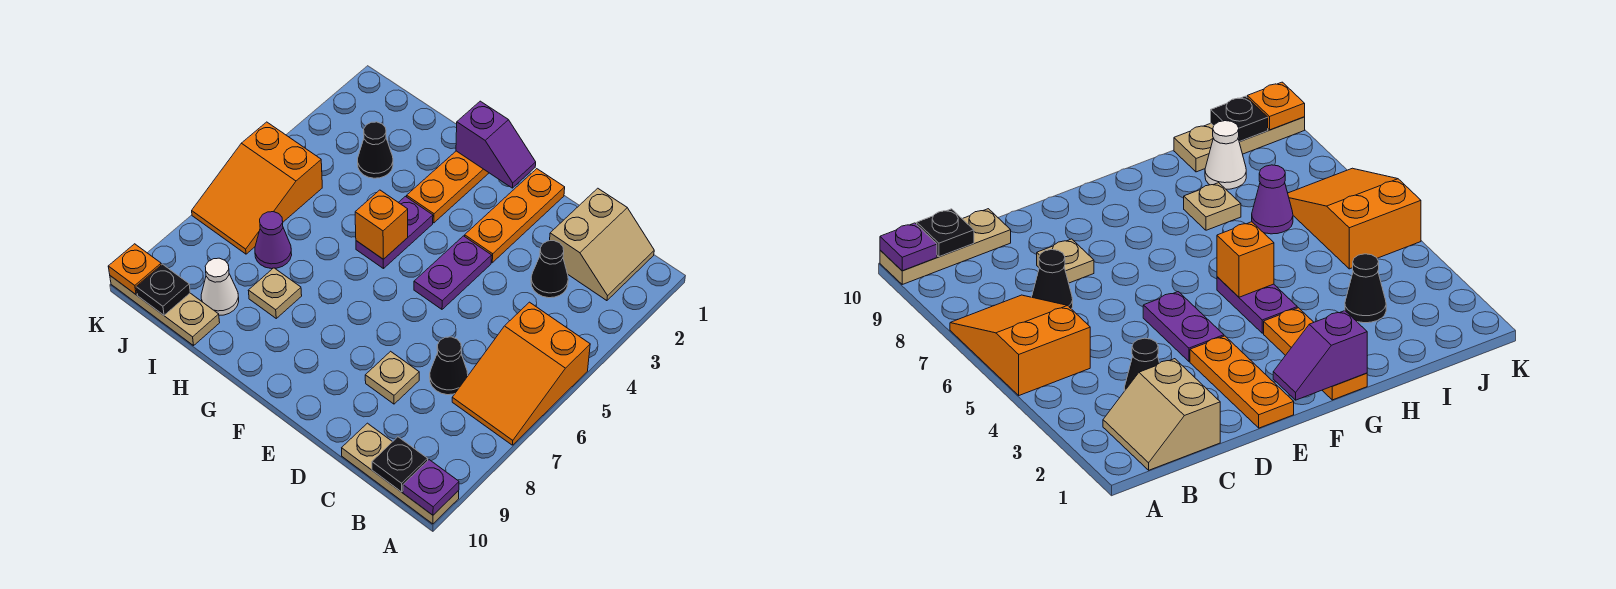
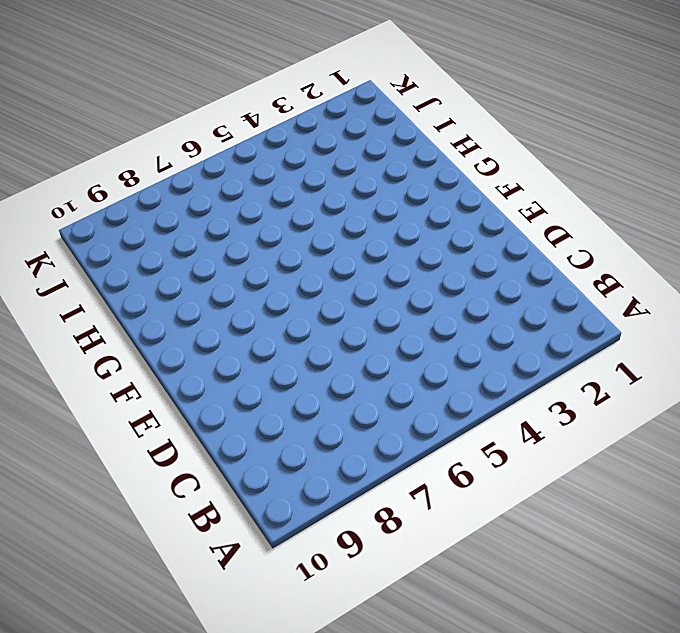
none -> orange 2x3 slope [452,302,590,445]
none -> tan 1x3 plate [342,423,459,524]
none -> tan 2x2 slope [550,188,654,301]

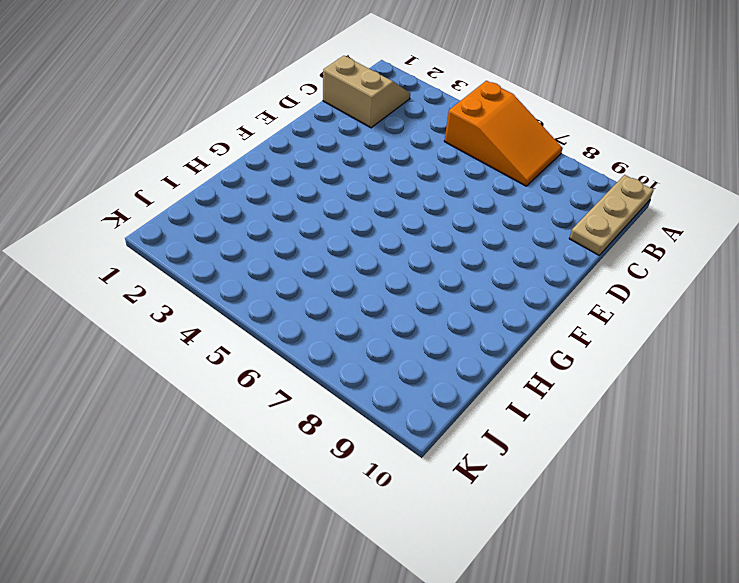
none -> black 1x1 cone [531,241,568,298]
none -> black 1x1 cone [430,337,468,395]
none -> tan 1x1 plate [365,351,419,404]

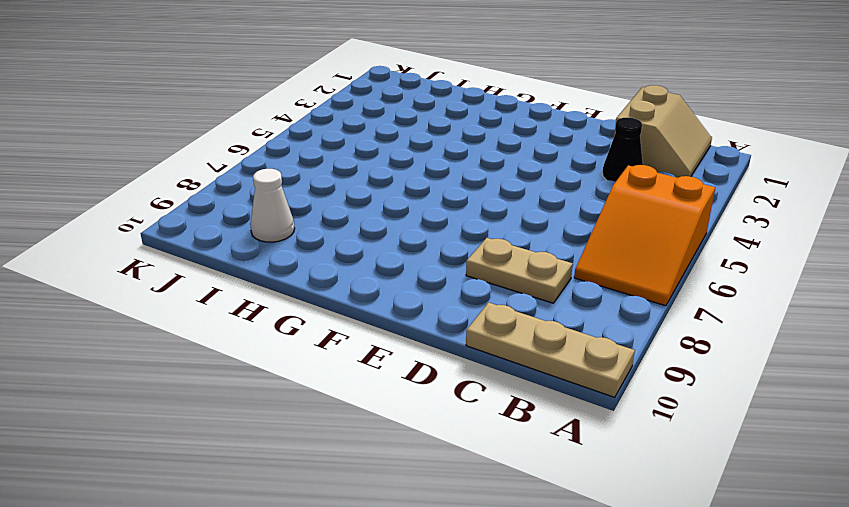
tan 1x2 plate [466,238,573,303] -> tan 1x1 plate [365,351,419,404]
none -> black 1x1 cone [430,337,468,395]
none -> orange 1x3 plate [465,169,565,263]
none -> purple 1x2 plate [414,236,492,309]

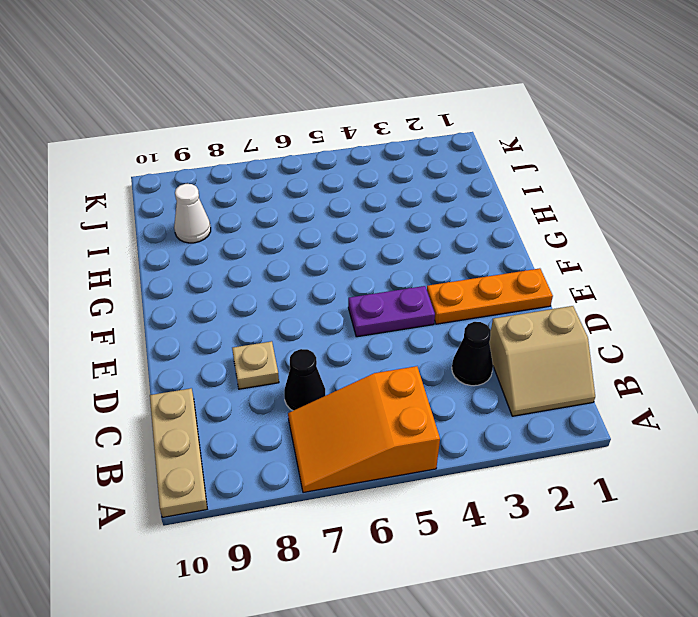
none -> orange 1x3 plate [407,151,489,223]
none -> purple 1x2 plate [356,196,433,269]
none -> tan 1x1 plate [248,268,302,318]

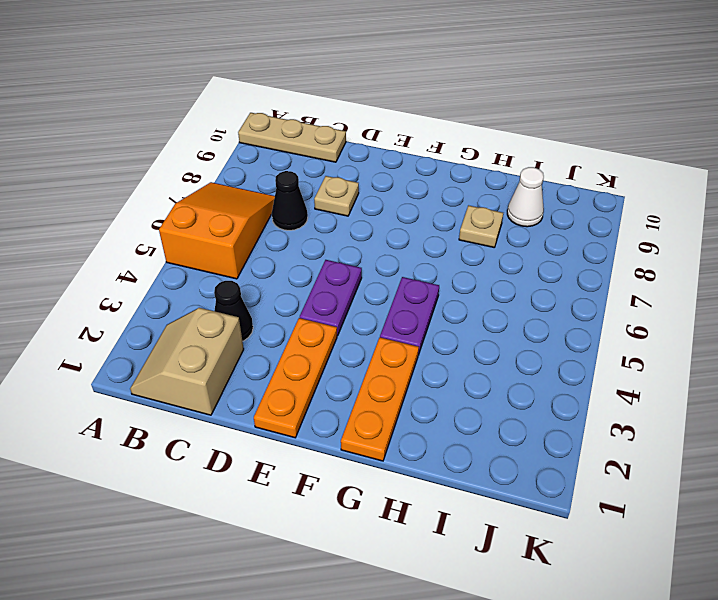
none -> black 1x1 cone [358,122,393,178]
none -> purple 1x1 cone [255,212,292,269]
none -> tan 1x3 plate [110,276,220,346]

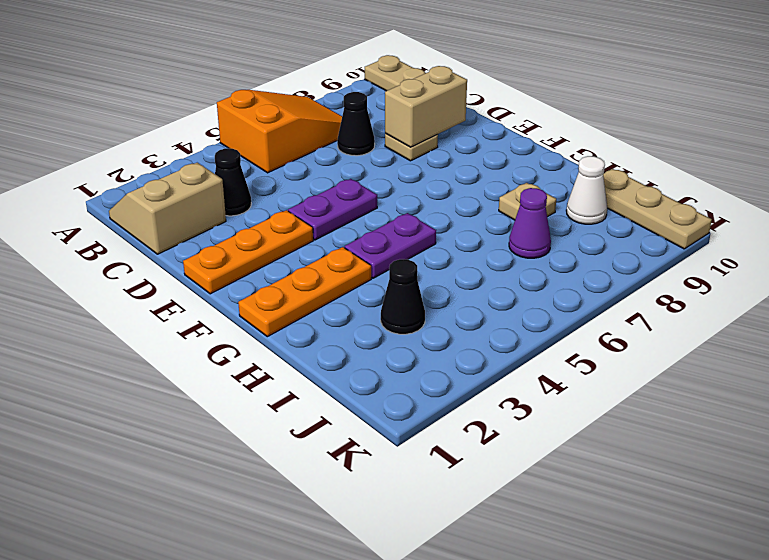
tan 1x2 brick [385,66,467,147] -> none
none -> orange 2x3 slope [192,122,322,254]
none -> purple 1x1 plate [403,460,459,515]
none -> black 1x1 plate [372,437,428,492]

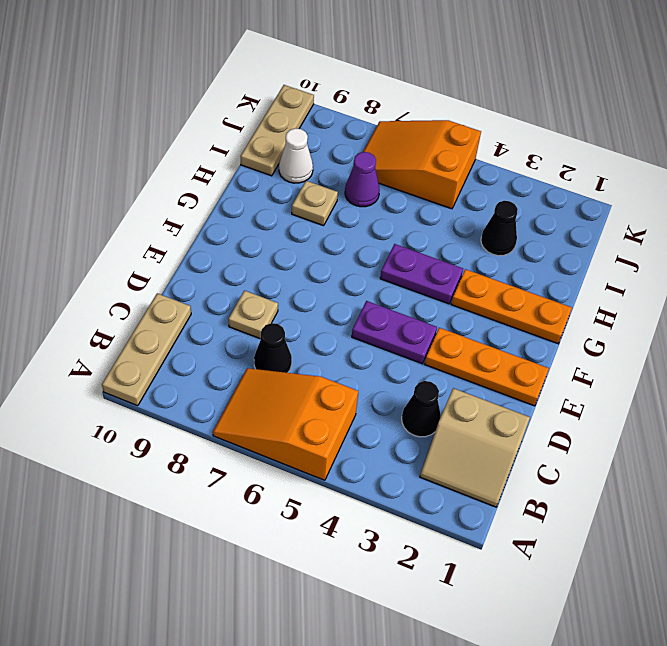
none -> purple 1x1 plate [403,460,459,515]
none -> black 1x1 plate [372,437,428,492]
none -> purple 1x2 slope [456,101,536,188]

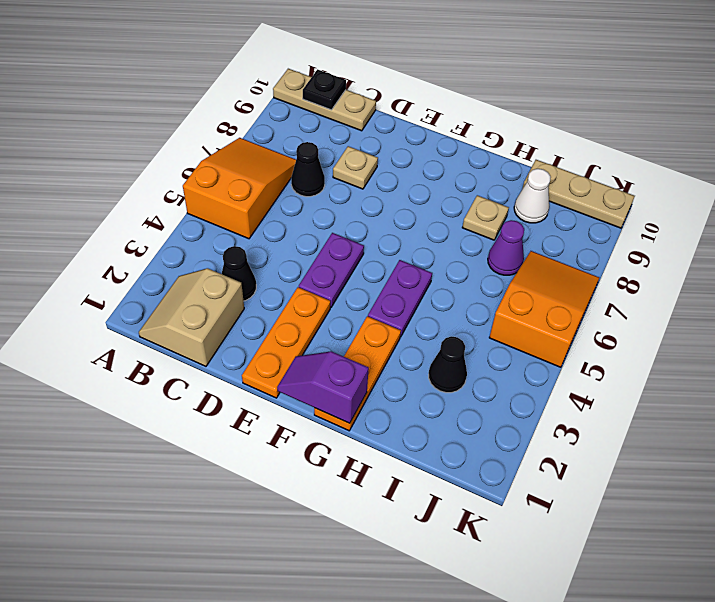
none -> purple 1x1 plate [403,460,459,515]
none -> orange 1x1 brick [355,190,408,259]
none -> black 1x1 plate [136,264,190,315]

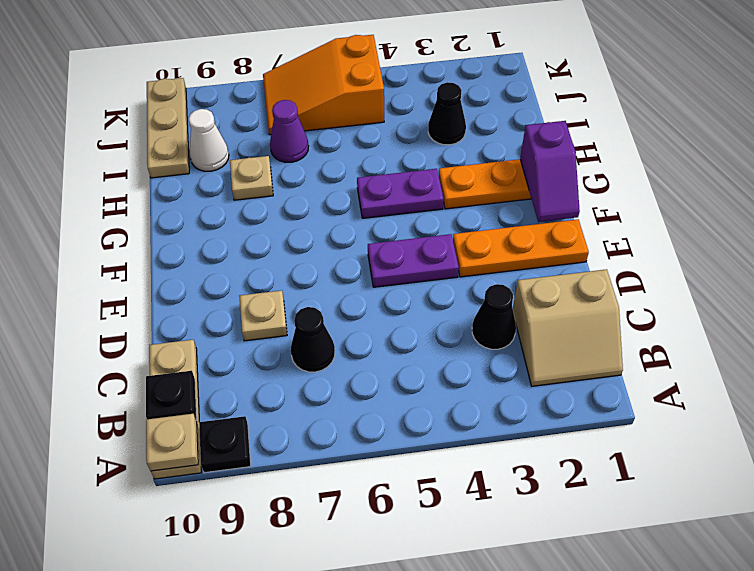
black 1x1 plate [199,416,251,473] -> black 1x1 plate moved to [136,264,190,315]
tan 1x1 plate [146,414,198,471] -> purple 1x1 plate [403,460,459,515]
none -> orange 2x3 slope [452,302,590,445]
none -> orange 1x1 brick [355,190,408,259]
none -> orange 1x1 plate [108,244,161,294]

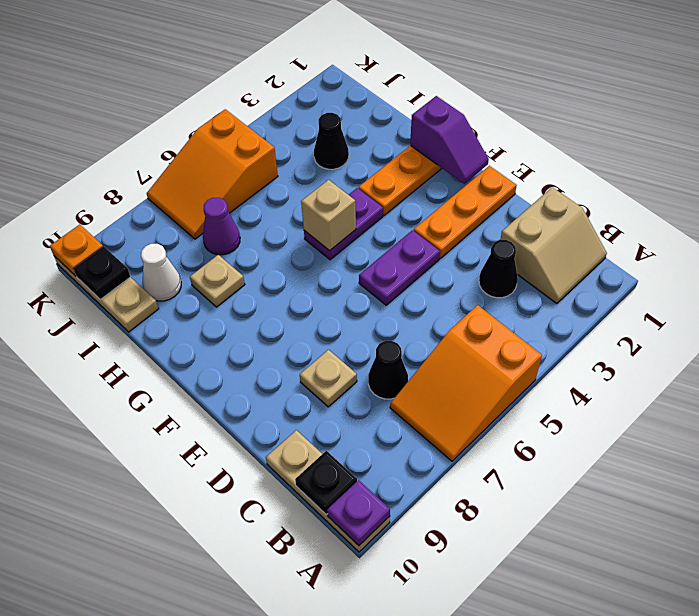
tan 1x1 brick [301,180,356,251] -> orange 1x1 brick [355,190,408,259]

